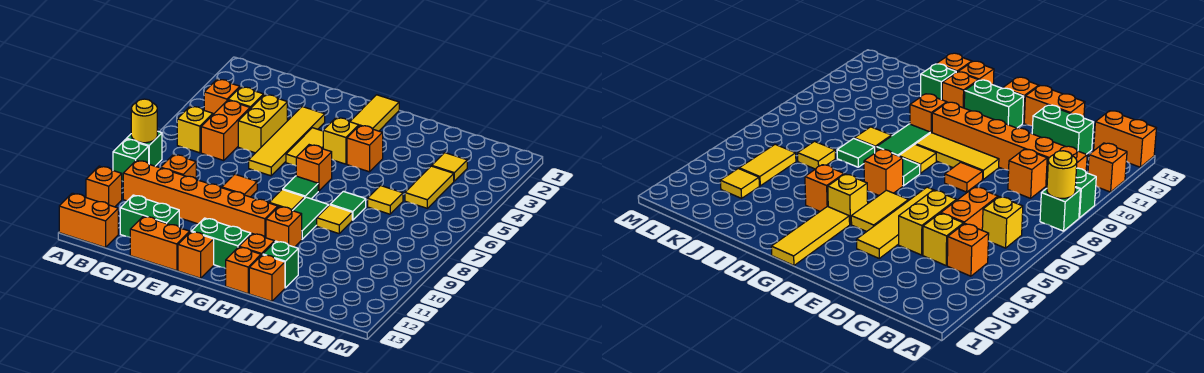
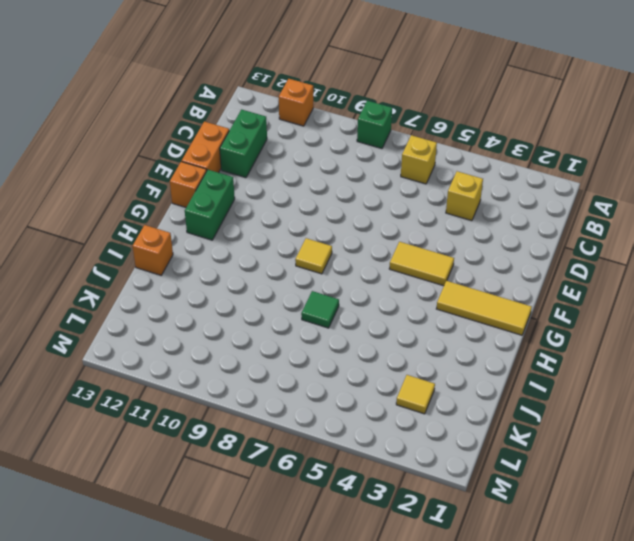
none -> green 1x1 brick [113,139,149,181]
none -> orange 1x2 brick [59,193,118,248]
none -> orange 1x1 brick [204,79,240,114]
none -> orange 1x6 brick [123,160,278,238]

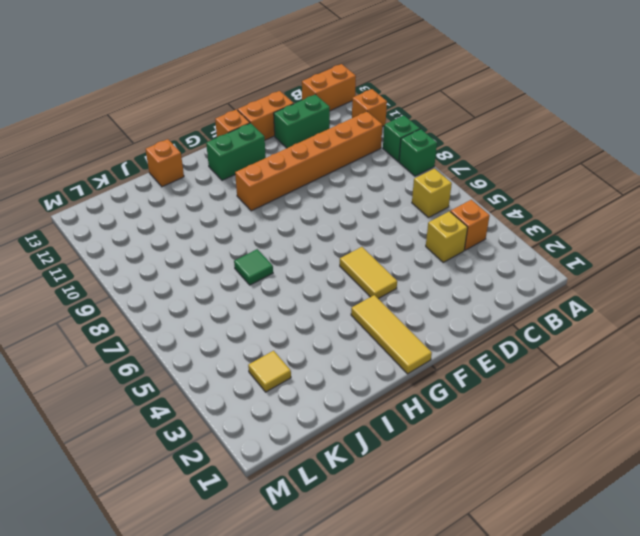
none -> orange 1x2 brick [201,100,250,160]
none -> orange 1x1 brick [161,154,196,178]
none -> yellow 1x2 brick [238,95,287,153]
none -> yellow 1x4 tile [249,107,325,176]

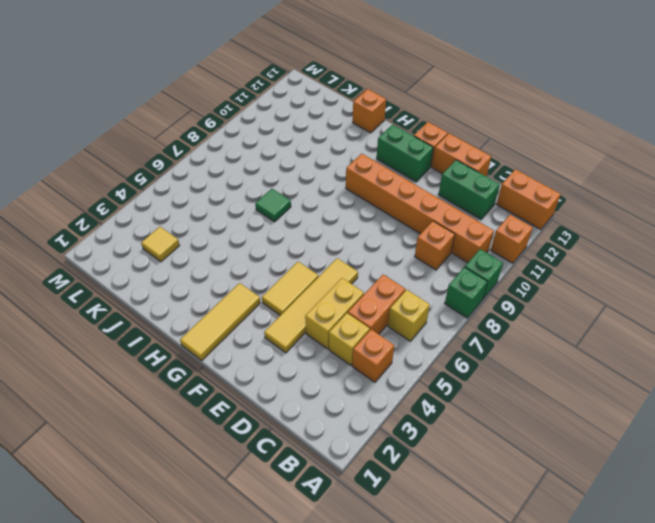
none -> orange 1x1 tile [222,174,257,197]
none -> yellow 1x3 tile [916,133,999,179]
none -> yellow 1x1 brick [323,117,359,164]
none -> orange 1x1 brick [296,145,332,191]

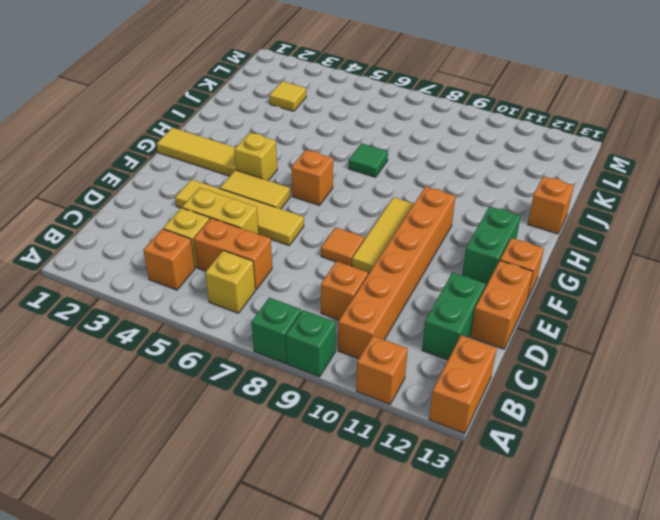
none -> green 1x1 tile [283,176,318,199]
none -> yellow 1x1 tile [270,190,305,211]
none -> orange 1x1 brick [347,125,383,172]
none -> green 1x2 tile [293,197,329,239]

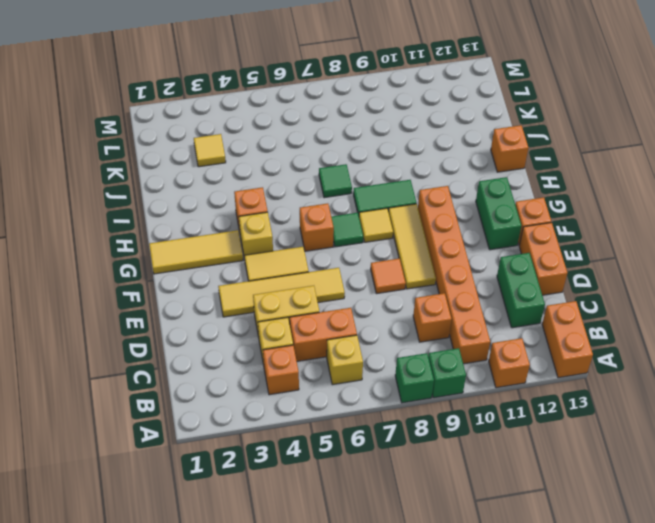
none -> orange 1x1 brick [266,206,302,247]
none -> orange 1x1 brick [239,234,275,255]
none -> orange 1x1 brick [226,247,261,294]
none -> yellow 1x1 tile [317,205,352,233]

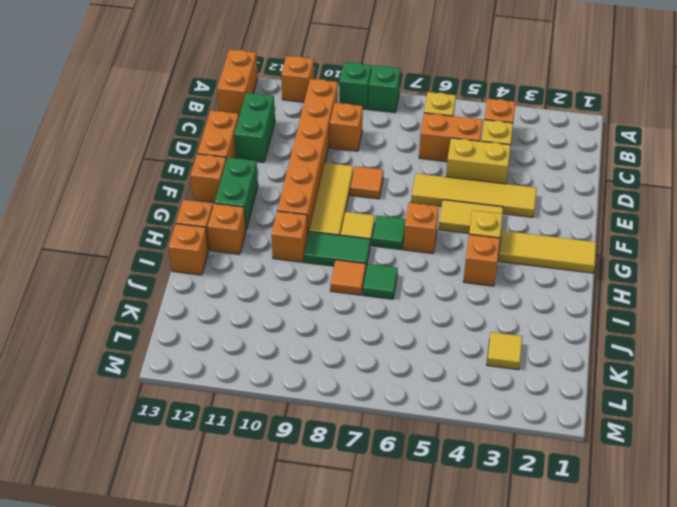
orange 1x1 tile [330,260,366,295] -> yellow 1x1 tile [317,205,352,233]
none -> green 1x1 brick [263,241,298,288]
none -> yellow 1x1 tile [368,186,403,214]
none -> yellow 1x2 tile [405,166,454,208]
none -> yellow 1x1 round brick [131,99,157,143]

